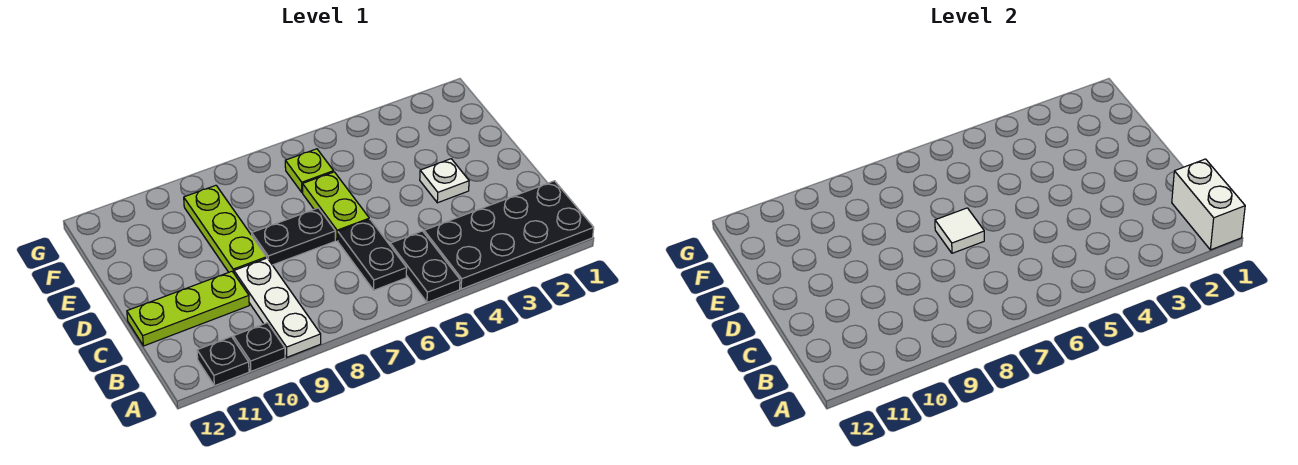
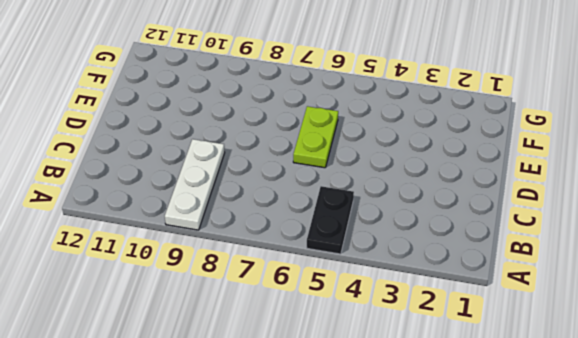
none -> black 2x4 plate [424,181,594,289]
none -> black 1x1 plate [233,323,285,371]
none -> black 1x1 plate [197,337,249,386]

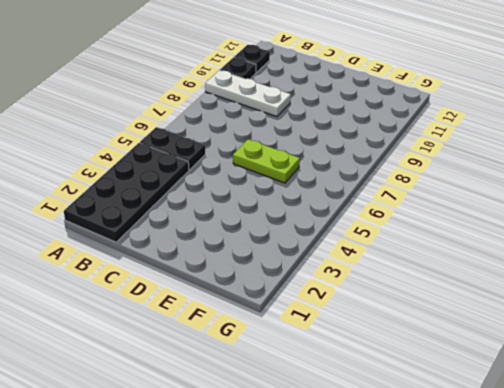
none -> black 1x2 plate [338,219,407,290]
none -> lime 1x3 plate [127,271,249,346]
none -> white 1x1 plate [420,159,469,203]

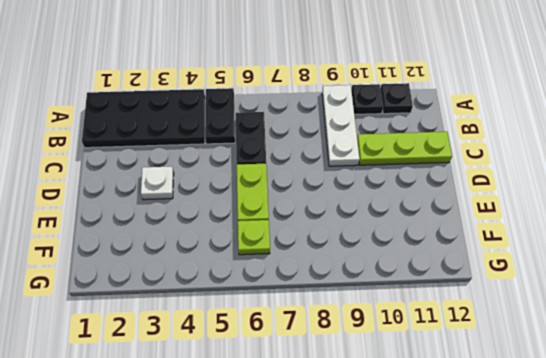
none -> black 1x2 plate [252,208,335,265]
none -> lime 1x3 plate [184,185,267,273]
none -> white 1x2 brick [1172,159,1245,250]

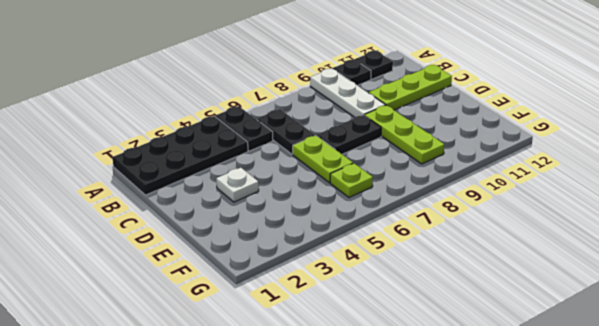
none -> white 1x2 brick [1172,159,1245,250]
none -> white 1x1 tile [935,208,984,253]

